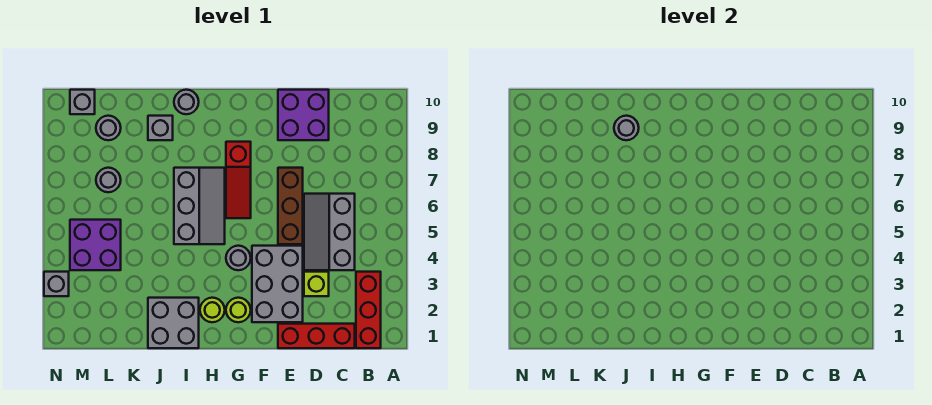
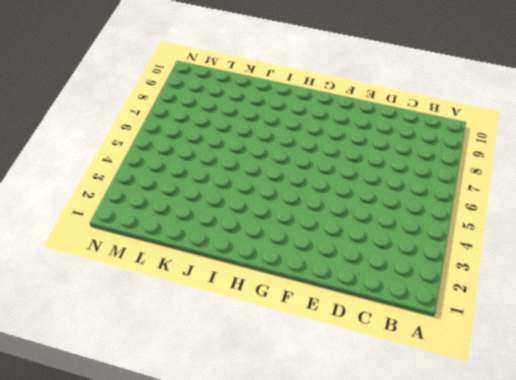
none -> red 1x3 brick [356,272,381,348]
none -> red 1x3 brick [278,324,355,348]
none -> grey 2x3 slope [304,194,355,270]

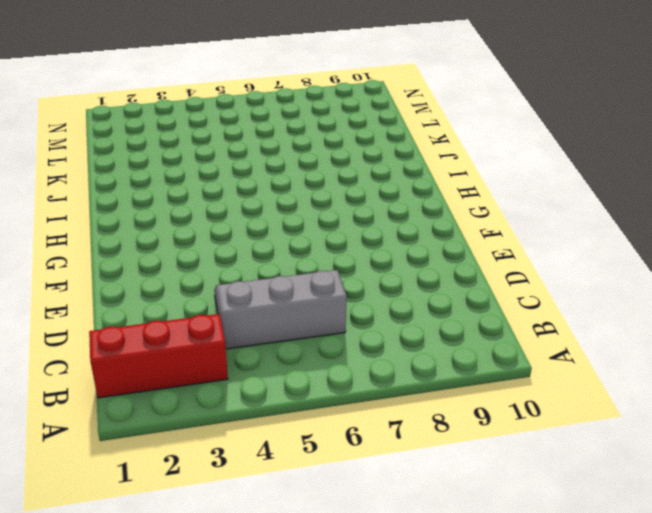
none -> red 1x3 brick [278,324,355,348]
none -> lime 1x1 brick [304,272,329,296]
none -> purple 2x2 brick [278,90,329,140]

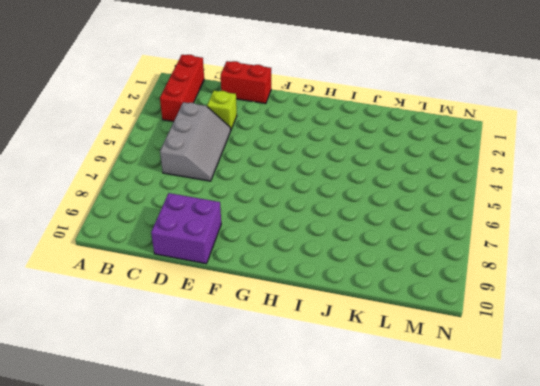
red 1x2 brick [221,61,271,104] -> red 1x3 brick [278,324,355,348]
none -> grey 2x3 brick [252,246,303,322]
none -> brown 1x3 brick [278,168,303,244]
none -> lime 1x1 round brick [226,298,251,322]

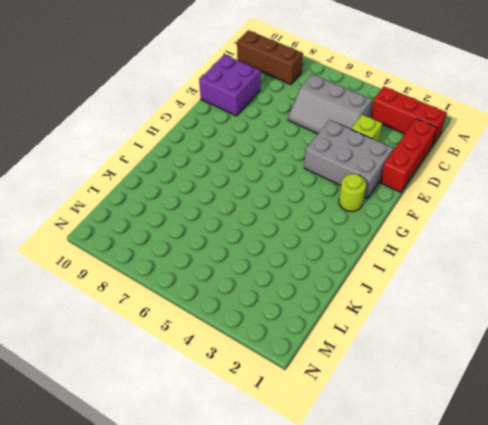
brown 1x3 brick [237,30,303,84] -> brown 1x3 brick moved to [278,168,303,244]
none -> grey 1x1 round brick [226,246,251,270]
none -> red 1x3 slope [226,142,251,218]
none -> lime 1x1 round brick [200,298,225,322]

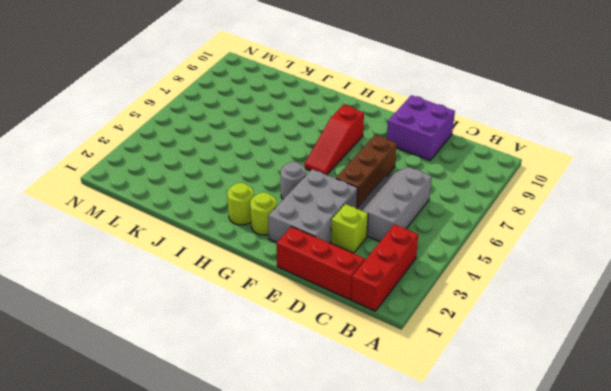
none -> grey 2x3 slope [174,168,225,244]
none -> grey 2x2 brick [148,298,199,348]
none -> grey 1x1 round brick [174,90,199,114]

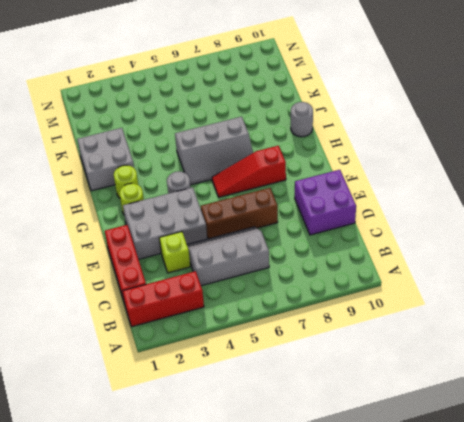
none -> grey 1x1 brick [148,116,173,140]
none -> purple 2x2 brick [70,220,121,270]
none -> grey 1x1 round brick [96,168,121,192]

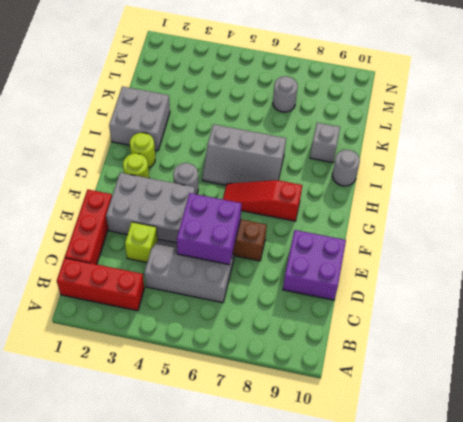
purple 2x2 brick [177,193,241,265] -> purple 2x2 brick moved to [70,220,121,270]
none -> grey 1x1 round brick [96,116,121,140]
none -> grey 1x1 brick [70,90,95,114]
none -> grey 1x1 brick [44,272,69,296]

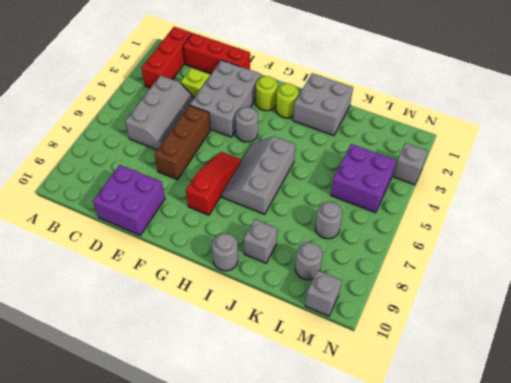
none -> grey 1x1 round brick [614,116,639,140]

